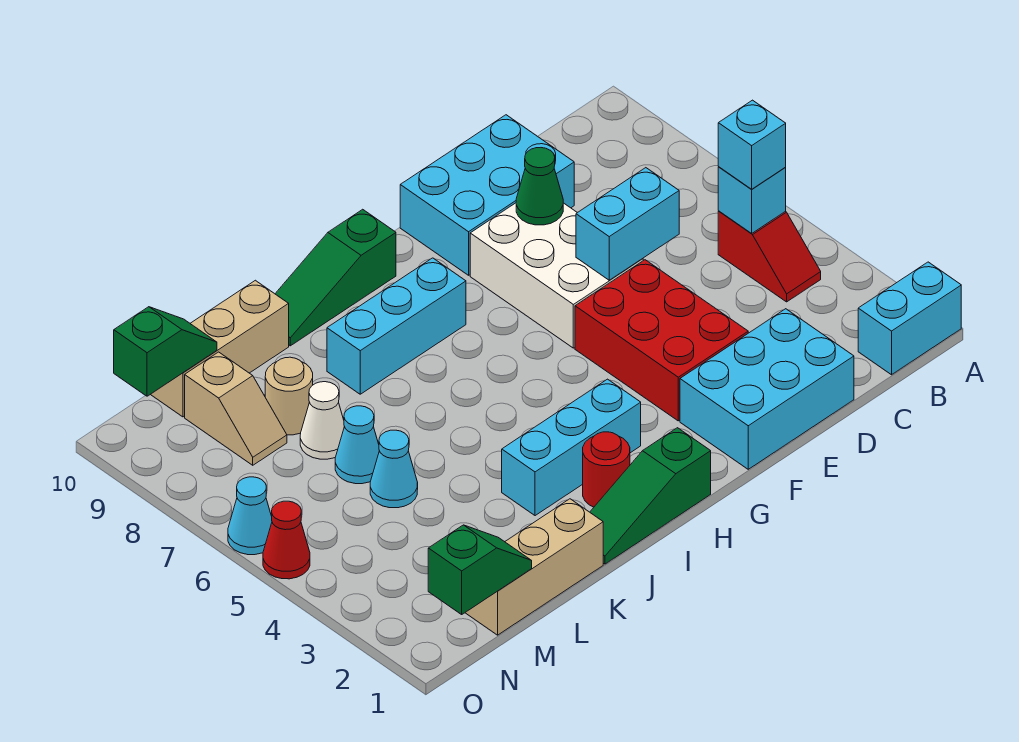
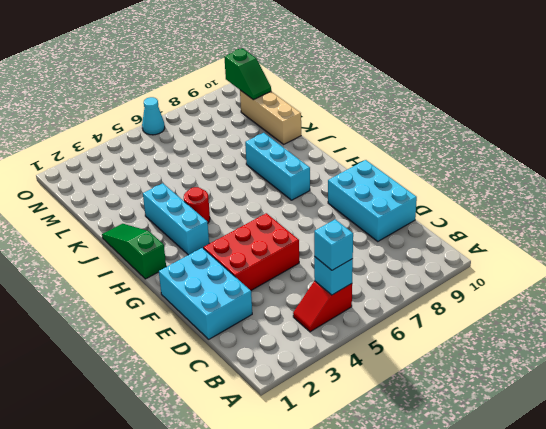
red 1x1 round brick [184,187,210,223] -> red 1x1 round brick moved to [583,432,630,507]
none -> cyan 1x2 brick [858,262,961,375]
none -> white 2x3 brick [470,203,643,348]
none -> green 1x3 slope [275,209,396,346]

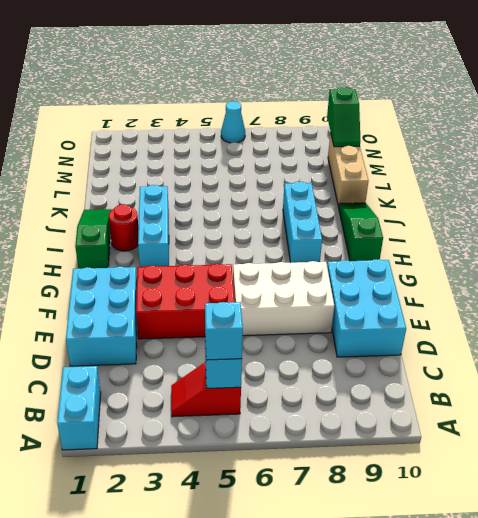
none -> tan 1x3 brick [465,499,603,635]
none -> cyan 1x1 cone [370,430,418,508]
none -> cyan 1x1 cone [335,406,379,484]

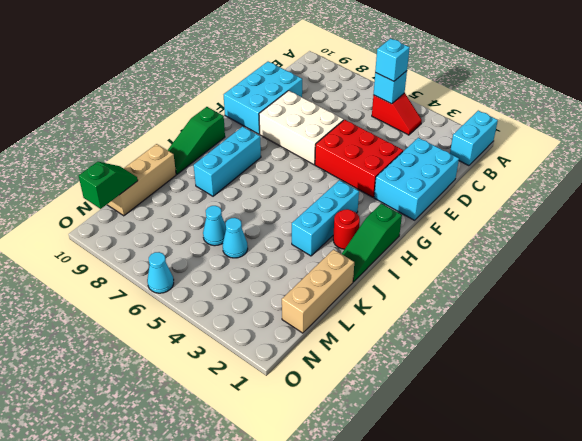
none -> white 1x1 cone [300,382,344,459]
none -> tan 1x1 round brick [265,357,313,435]
none -> tan 1x2 slope [185,352,287,465]

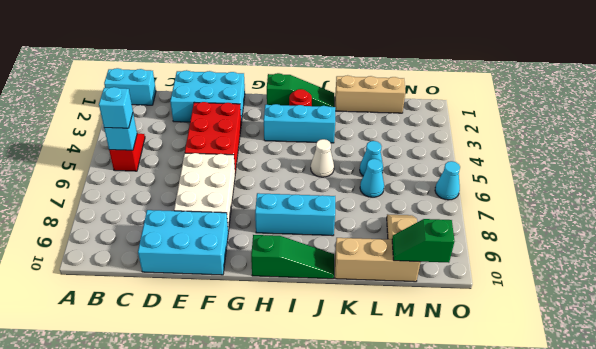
white 1x1 cone [311,139,334,177] -> white 1x1 cone moved to [300,382,344,459]
none -> tan 1x1 round brick [265,357,313,435]
none -> red 1x1 cone [263,501,310,579]
none -> cyan 1x2 brick [576,168,679,280]

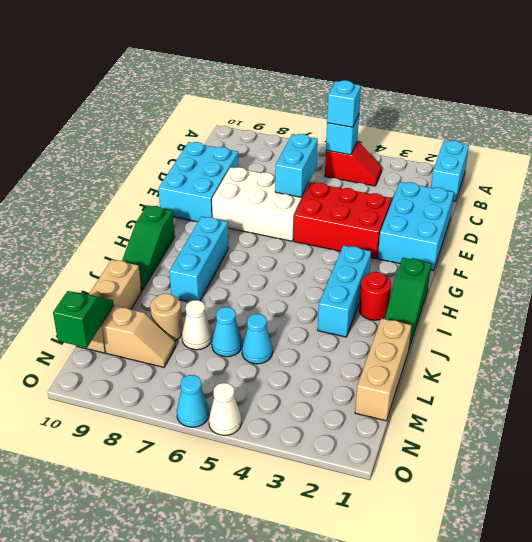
white 1x1 cone [209,383,241,435] -> red 1x1 cone [263,501,310,579]
none -> green 1x1 cone [516,148,563,225]
none -> green 1x2 slope [428,525,532,614]

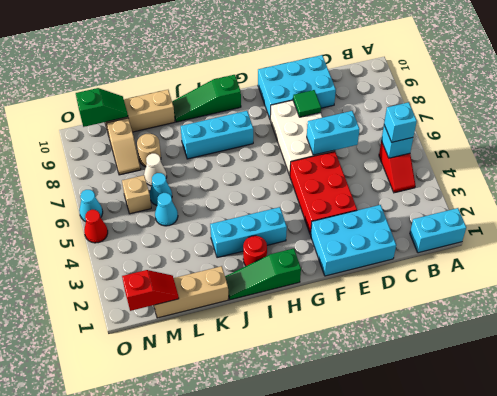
green 1x1 tile [293,90,321,117] -> green 1x1 cone [516,148,563,225]
red 1x2 slope [122,270,179,311] -> green 1x2 slope [428,525,532,614]
tan 1x1 brick [122,175,151,214] -> none

